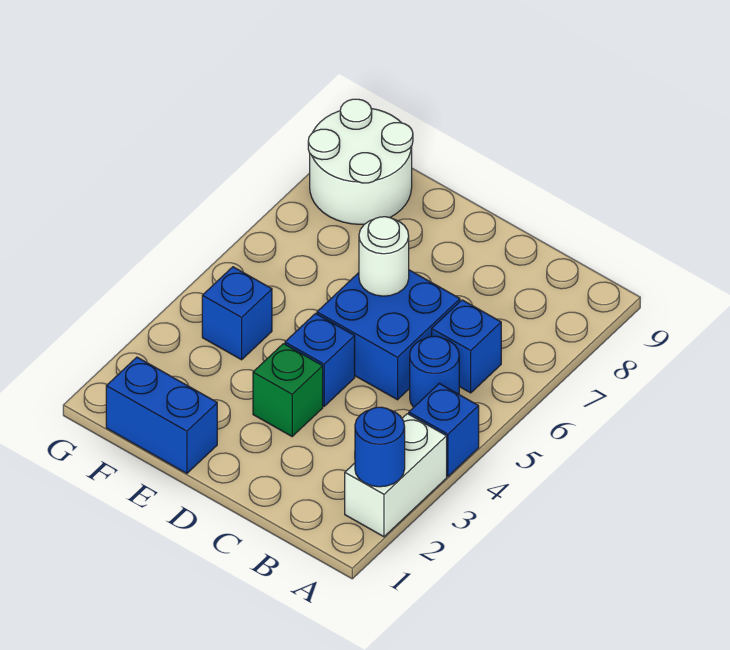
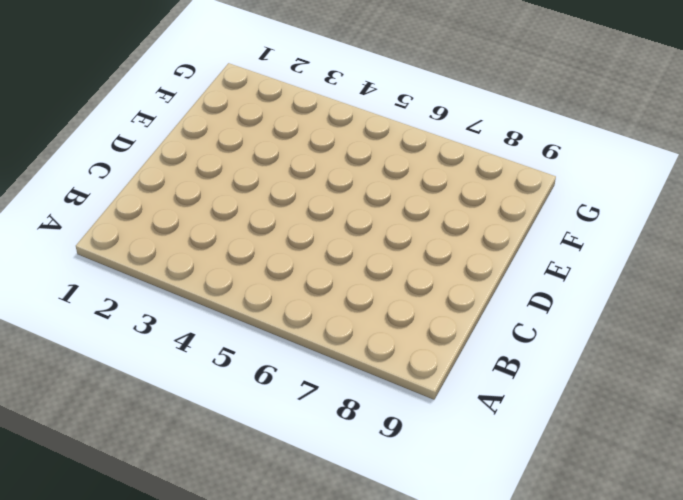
none -> white 1x2 brick [345,414,447,537]
none -> blue 1x1 brick [409,383,479,476]
none -> blue 1x1 round brick [410,336,459,407]

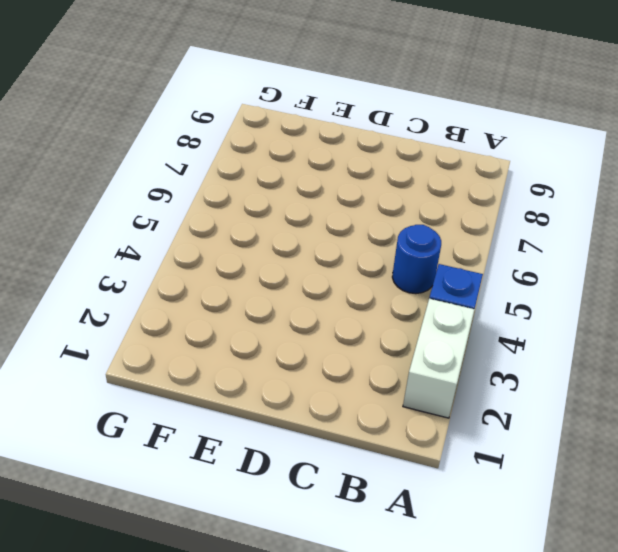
none -> blue 1x1 brick [432,300,501,393]
none -> blue 2x2 brick [317,270,460,400]
none -> green 1x1 brick [253,344,323,436]

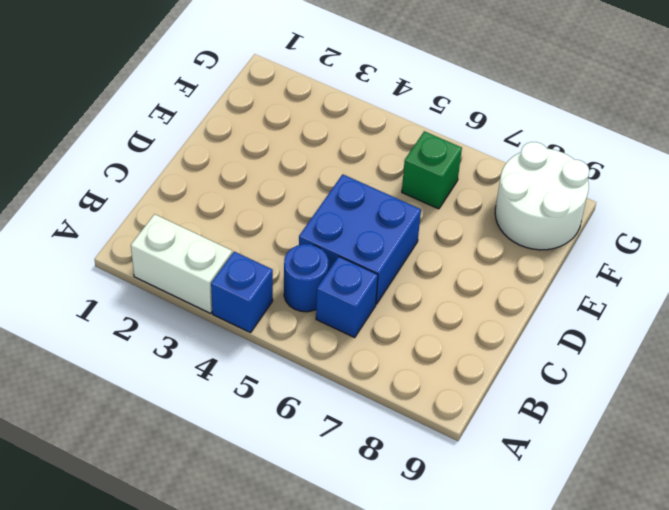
green 1x1 brick [402,131,462,209] -> green 1x1 brick moved to [253,344,323,436]
none -> blue 1x1 brick [285,314,355,406]
none -> blue 1x2 brick [106,357,217,473]
none -> blue 1x1 brick [202,267,272,360]

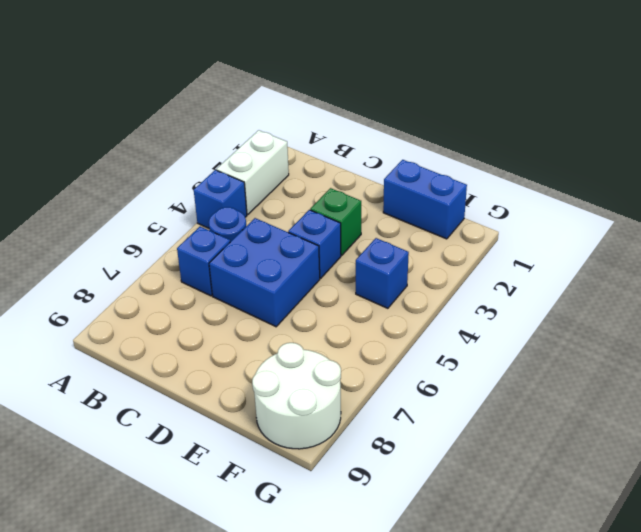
none -> blue 1x1 round brick [355,407,405,487]
none -> white 1x1 round brick [359,217,409,296]

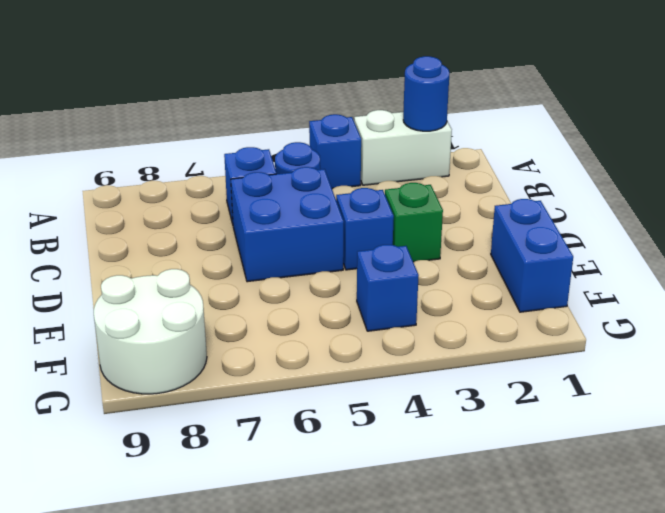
none -> white 1x1 round brick [359,217,409,296]

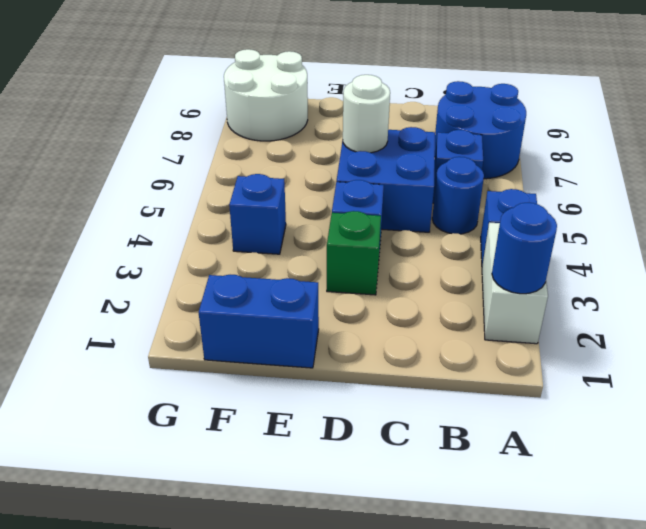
blue 2x2 round brick [435,81,526,179] -> none

